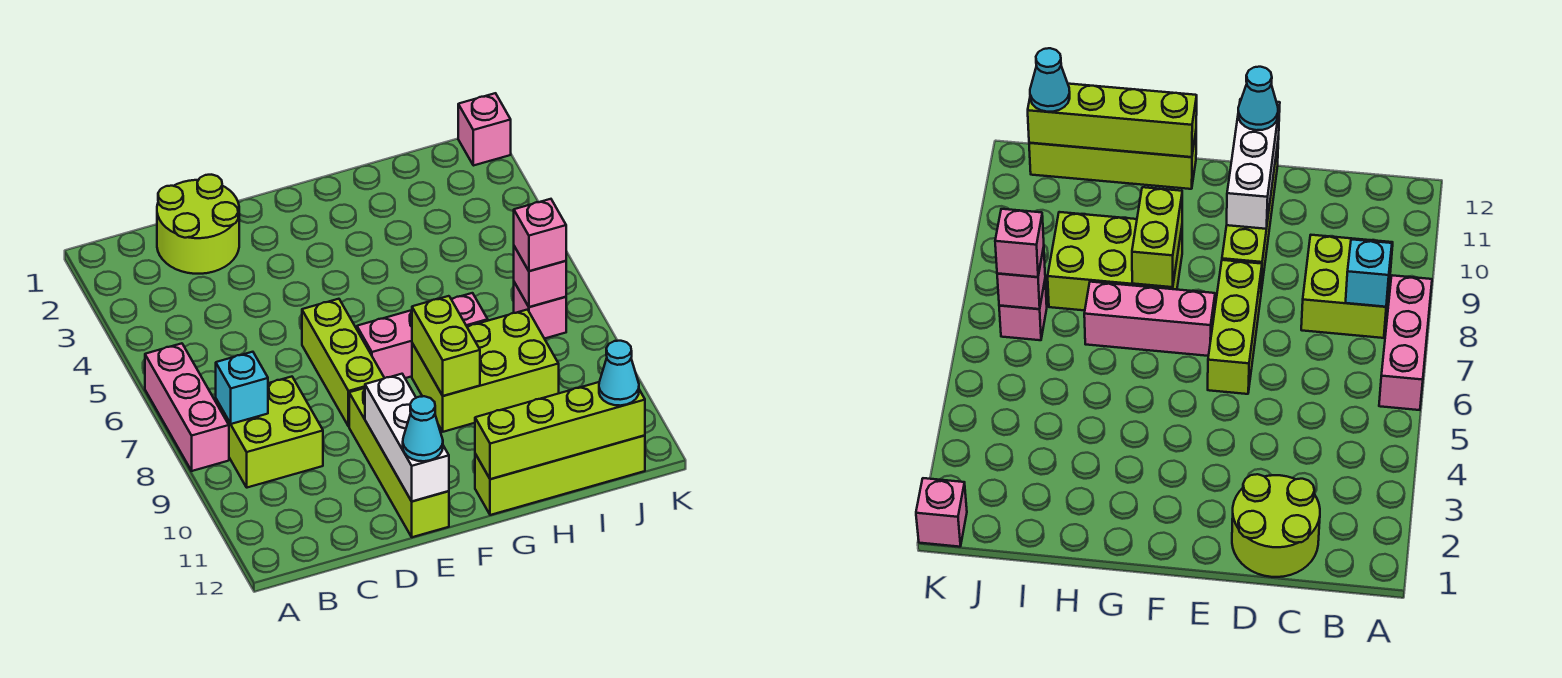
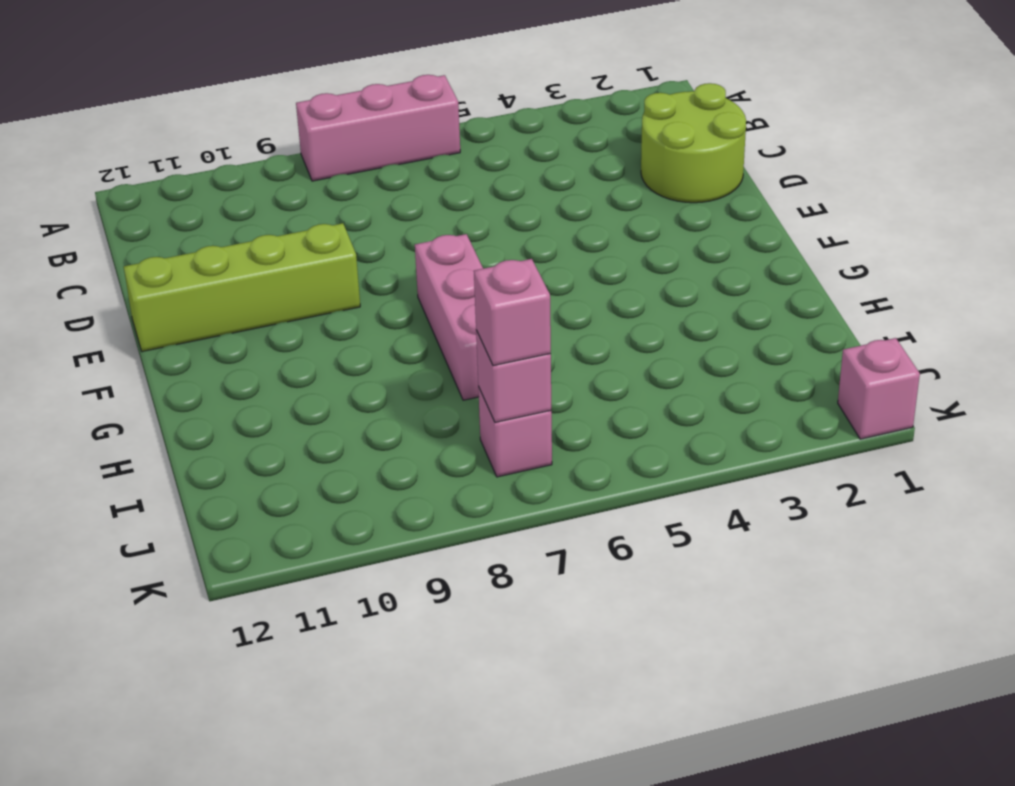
none -> lime 2x2 brick [216,377,323,488]
none -> lime 1x3 brick [302,299,384,426]
none -> lime 2x3 brick [412,310,559,432]

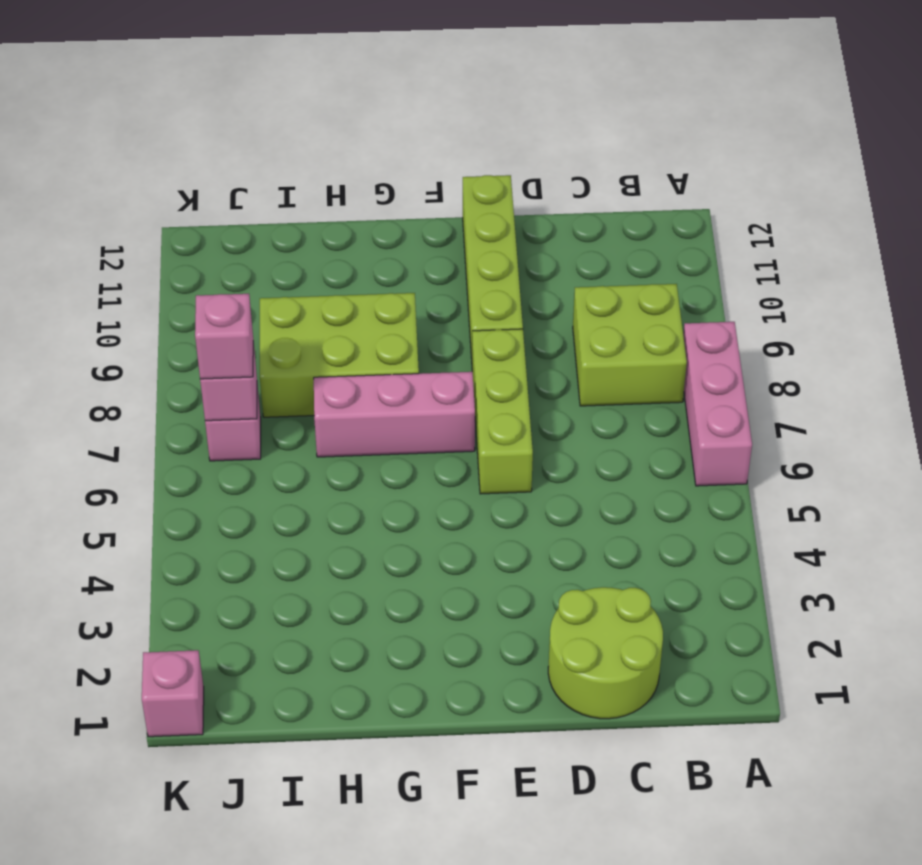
none -> lime 1x4 brick [475,435,645,515]
none -> cyan 1x1 brick [216,352,268,424]
none -> white 1x3 brick [365,374,449,501]

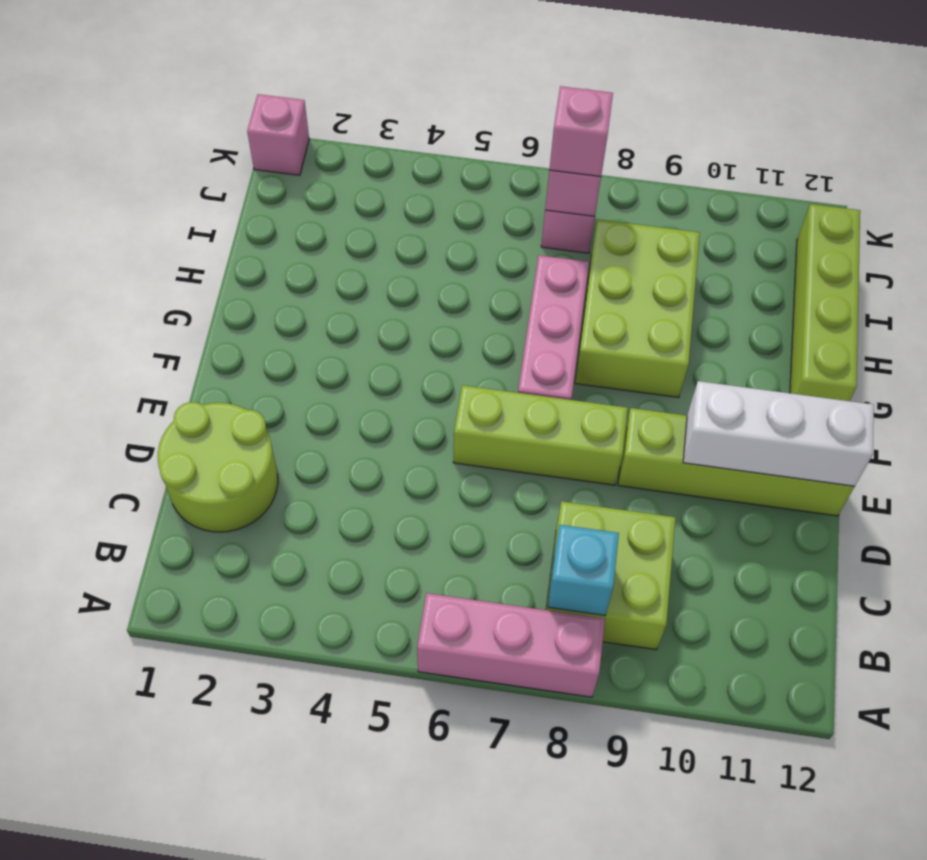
none -> lime 1x2 brick [412,296,480,396]
none -> lime 1x4 brick [475,382,645,479]
none -> cyan 1x1 cone [403,396,443,461]

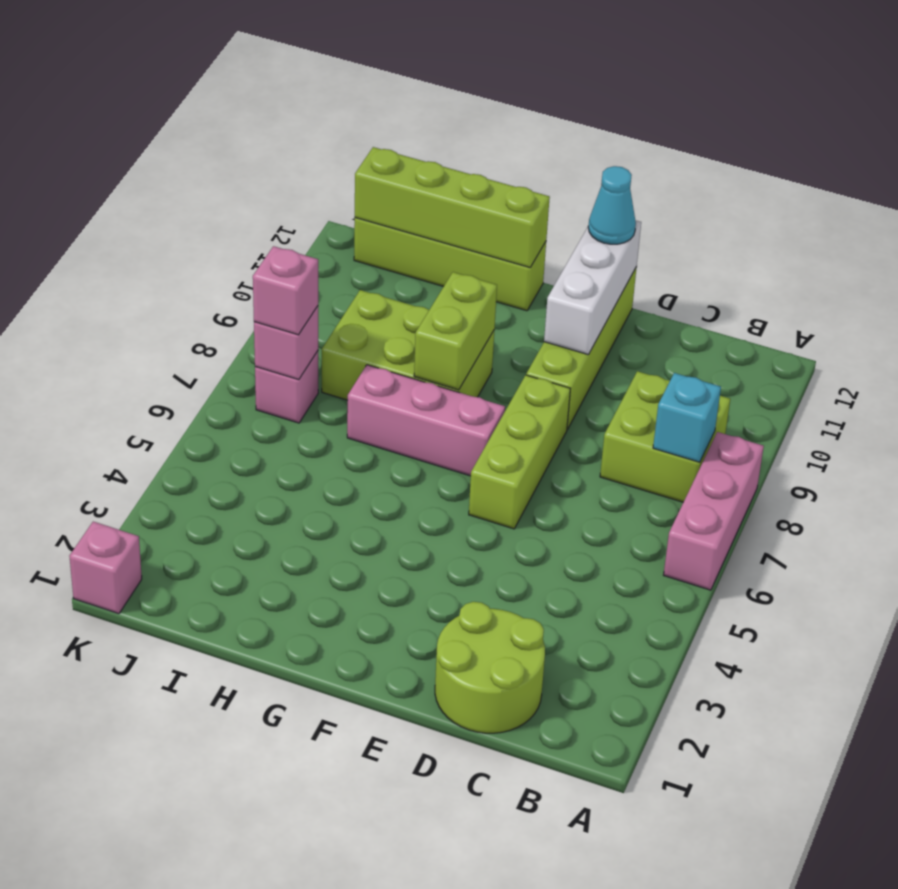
none -> cyan 1x1 cone [599,341,639,406]

